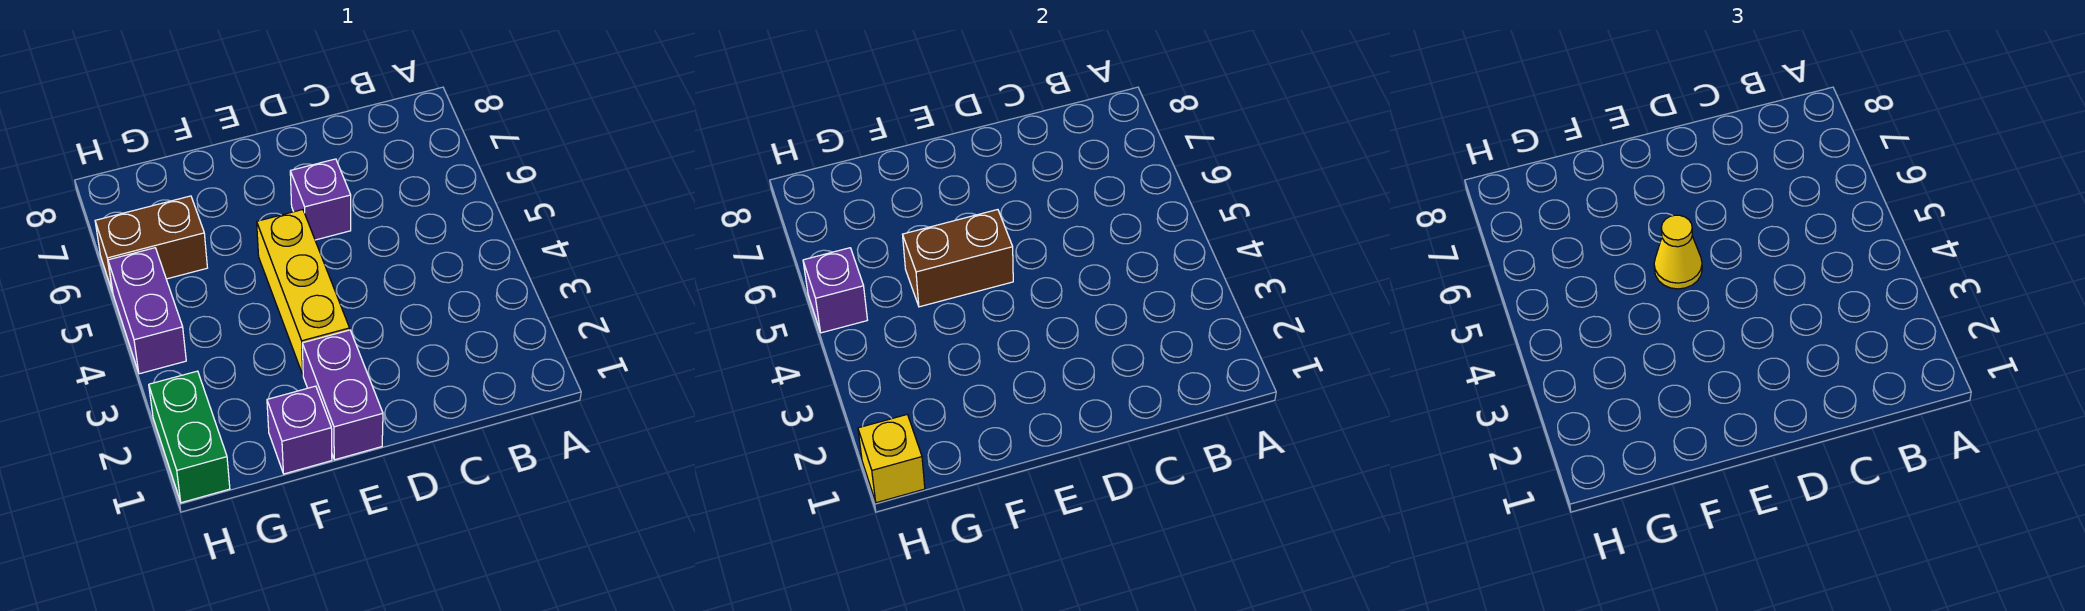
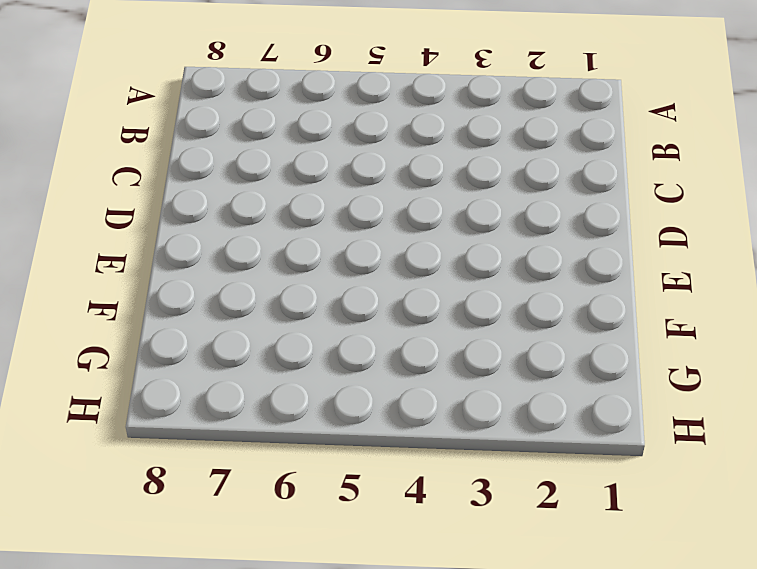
none -> purple 1x1 brick [290,159,351,240]
none -> purple 1x2 brick [302,330,383,460]

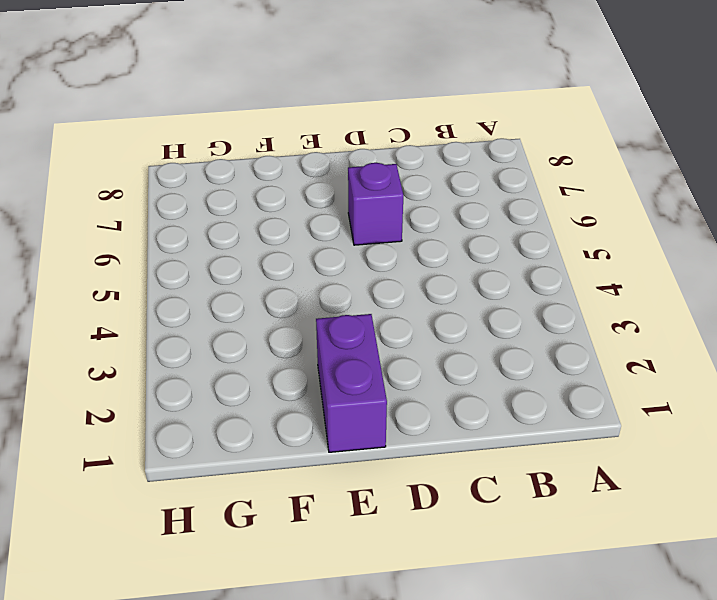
none -> yellow 1x3 brick [257,210,350,374]
none -> purple 1x1 brick [267,386,332,474]

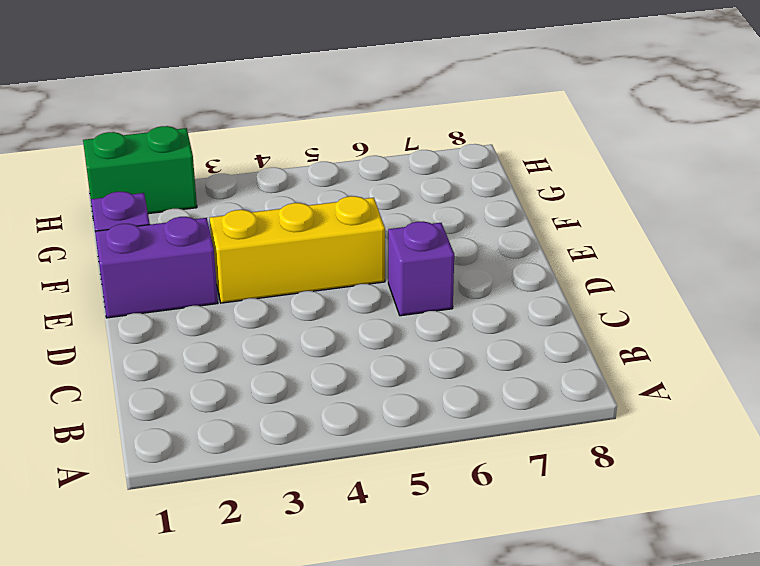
none -> brown 1x2 brick [95,196,207,292]
none -> purple 1x2 brick [108,248,186,374]

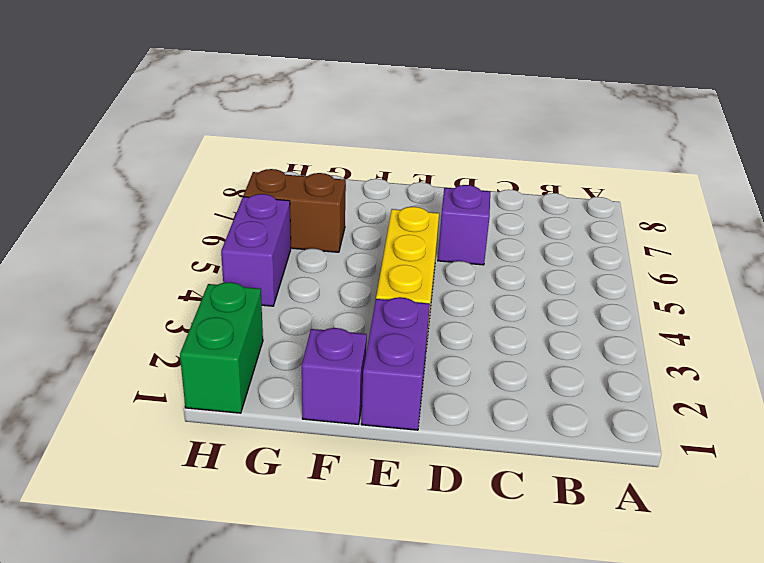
none -> brown 1x2 brick [902,210,1013,307]
none -> yellow 1x1 brick [858,415,925,503]

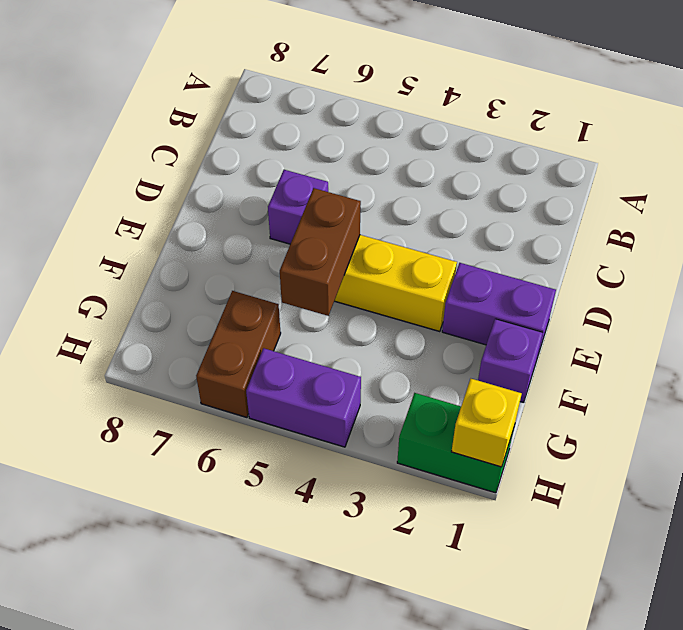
none -> purple 1x1 brick [803,248,867,333]
none -> yellow 1x1 cone [1654,215,1702,289]

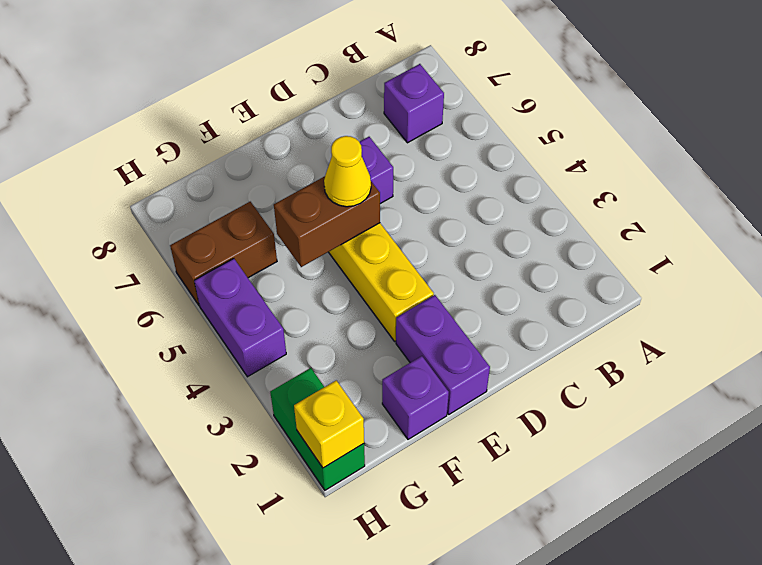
purple 1x1 brick [384,64,444,143] -> purple 1x1 brick moved to [803,248,867,333]

